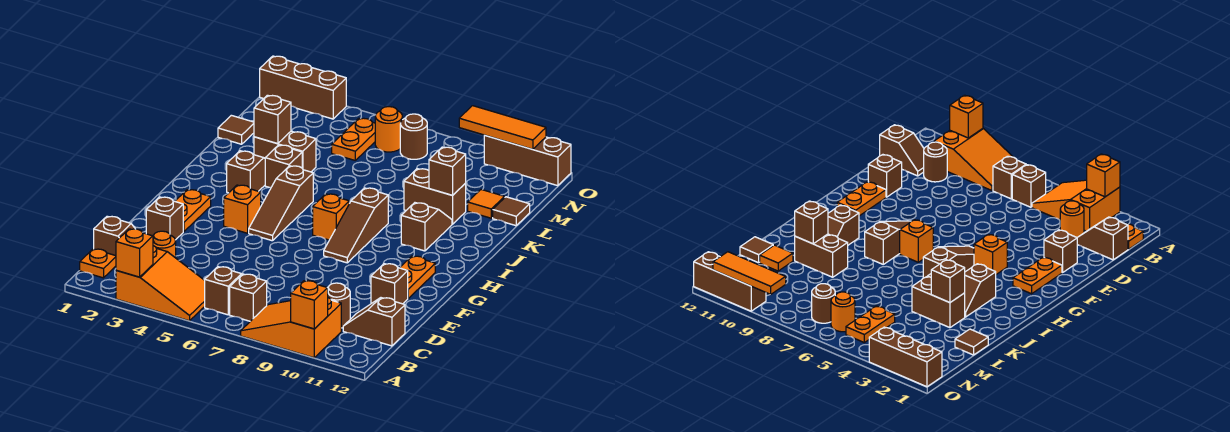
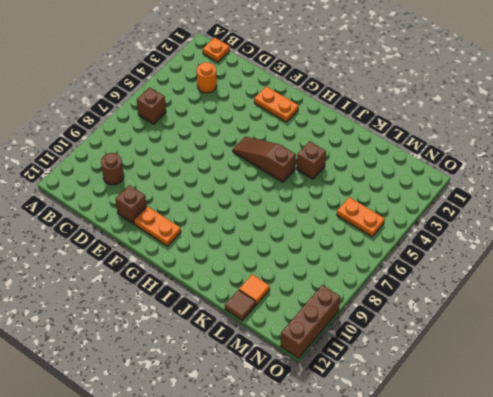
none -> orange 2x3 slope [116,246,205,321]
none -> orange 2x3 slope [241,298,341,358]
none -> brown 1x1 brick [230,274,267,321]
none -> brown 1x2 slope [94,216,135,256]

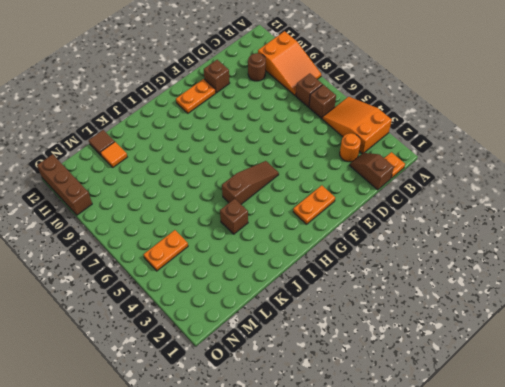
none -> brown 1x2 slope [343,298,405,346]
none -> brown 1x1 brick [146,197,183,240]
none -> orange 1x1 brick [224,185,261,233]
none -> brown 1x3 slope [324,188,388,263]

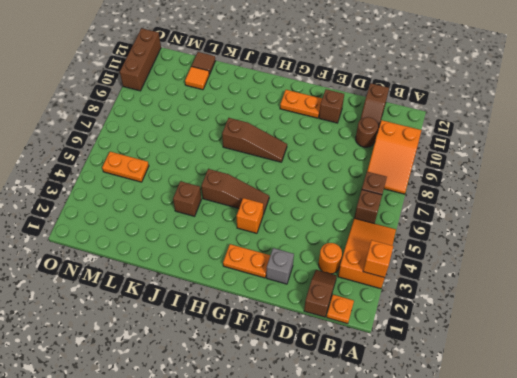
grey 1x1 brick [266,248,294,284] -> brown 1x1 brick [146,197,183,240]
none -> orange 1x1 brick [313,194,349,240]
none -> brown 1x2 slope [227,151,265,193]
none -> brown 1x2 slope [401,203,452,251]
none -> brown 1x2 brick [254,131,316,172]

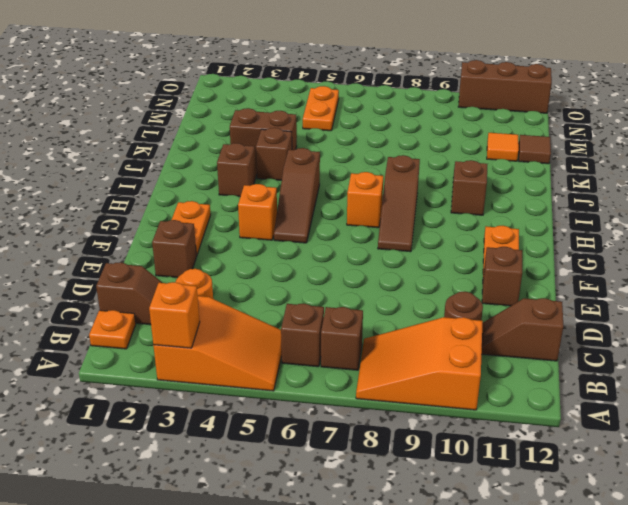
none -> brown 1x2 brick [404,169,466,224]
none -> brown 1x1 tile [218,115,254,144]
none -> orange 1x1 round brick [375,107,402,152]
none -> brown 1x1 round brick [400,114,427,159]

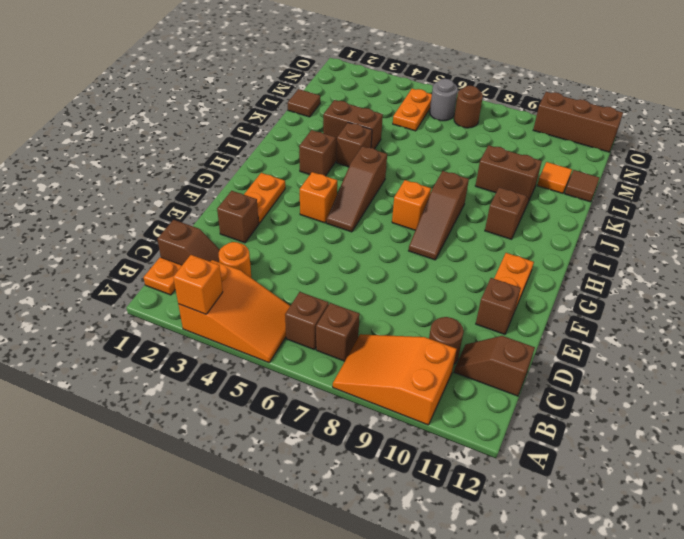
grey 1x1 round brick [430,79,458,121] -> orange 1x1 round brick [375,107,402,152]
none -> brown 1x3 brick [260,56,346,119]
none -> orange 1x1 brick [291,281,328,329]
none -> brown 1x1 brick [254,95,291,144]
none -> brown 1x1 brick [429,147,466,195]

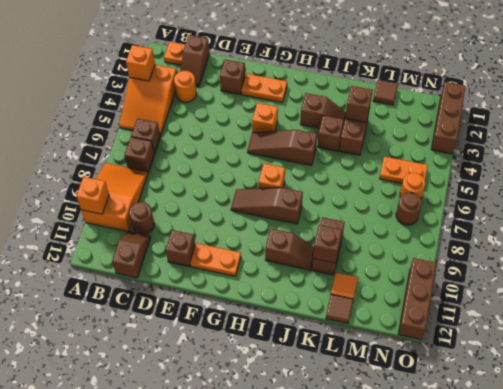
none -> orange 1x3 tile [459,106,546,149]

